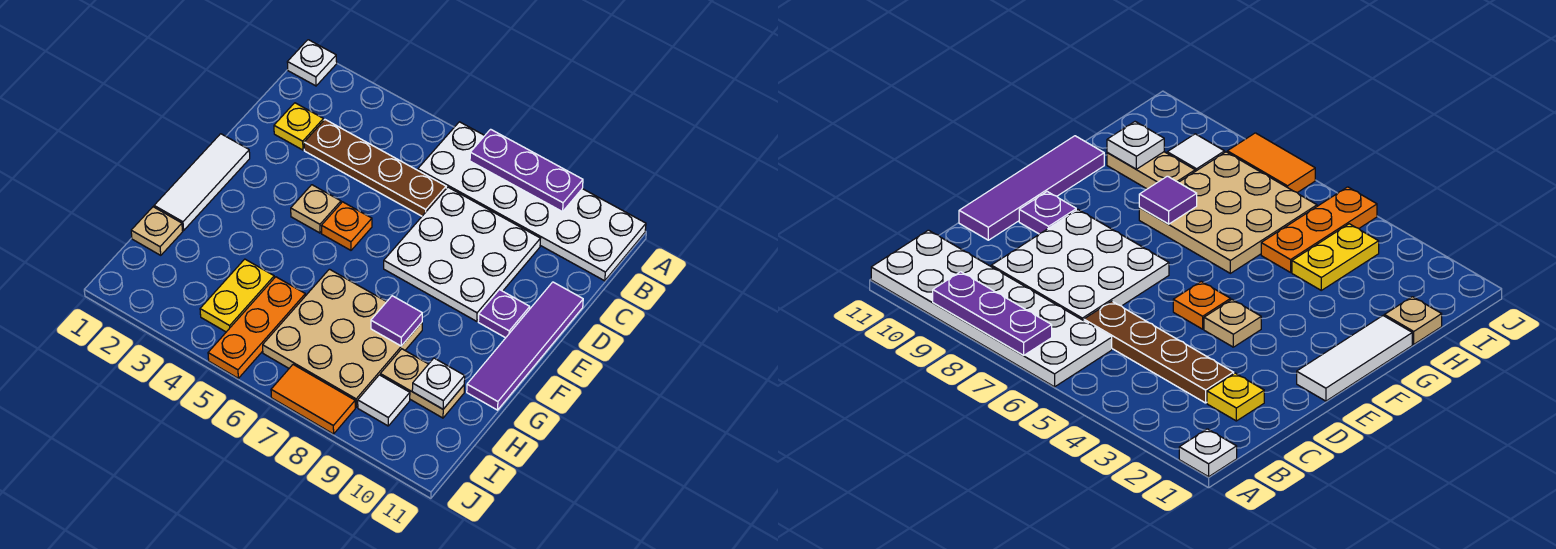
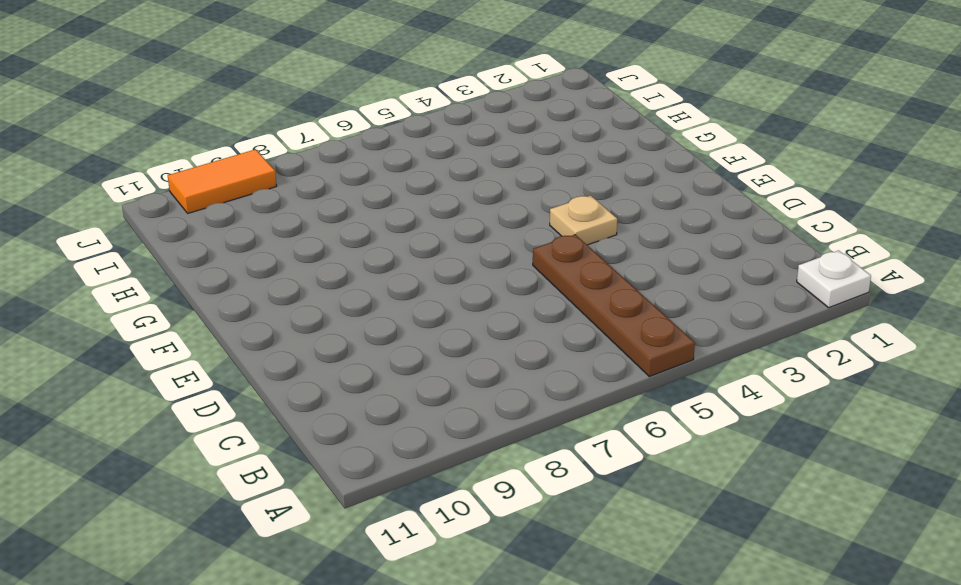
brown 1x4 plate [533,235,695,377] -> brown 1x4 plate turned to [304,120,446,216]
orange 1x2 tile [168,149,277,213] -> orange 1x2 tile moved to [271,365,355,434]
none -> white 2x6 plate [418,122,646,281]
none -> yellow 1x1 plate [274,103,324,150]
none -> white 3x3 plate [384,187,540,321]

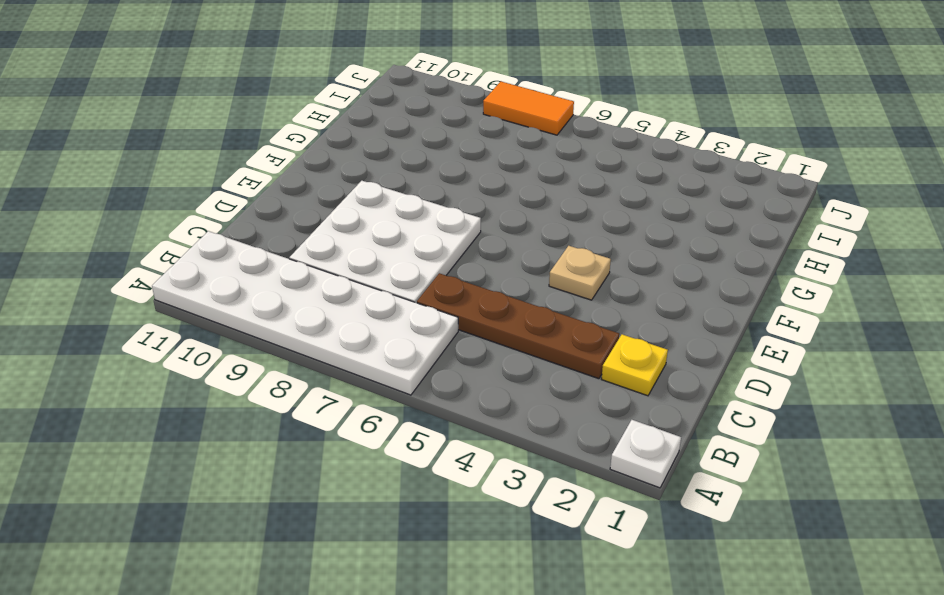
none -> purple 1x4 tile [467,282,583,410]
none -> white 1x3 tile [154,134,250,231]
none -> orange 1x1 plate [321,202,372,250]

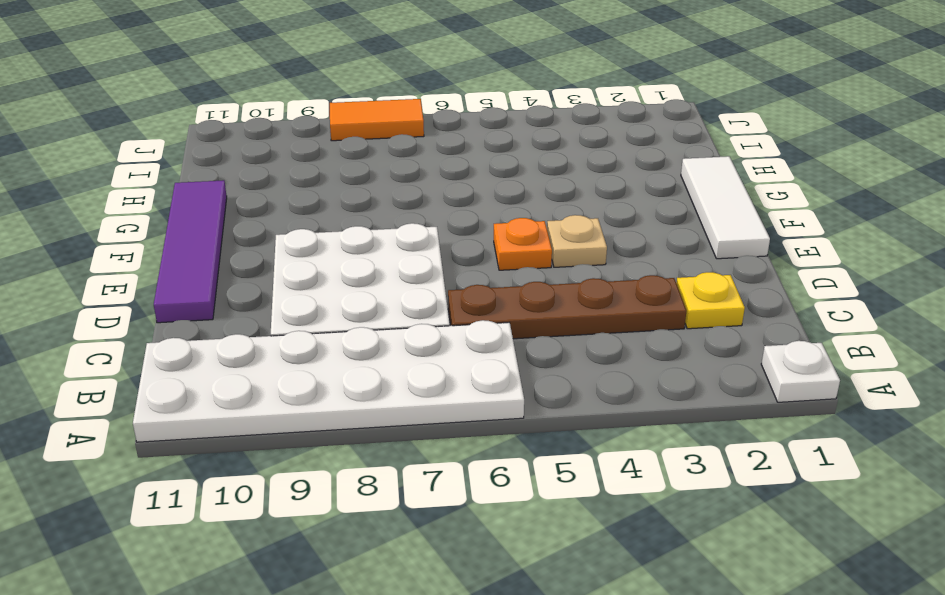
none -> purple 1x1 plate [478,290,530,338]
none -> tan 3x3 plate [263,269,422,407]
none -> tan 1x1 plate [131,207,183,255]

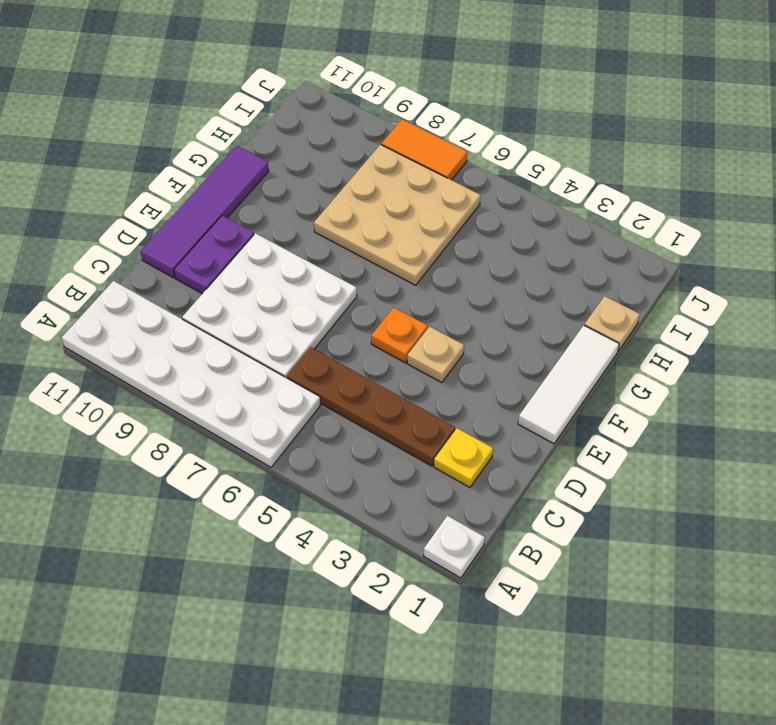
purple 1x2 plate [174,216,254,294] -> purple 1x1 plate [478,290,530,338]
none -> yellow 1x2 plate [200,259,274,332]
none -> orange 1x3 plate [208,277,305,378]
none -> tan 1x2 plate [380,349,464,418]

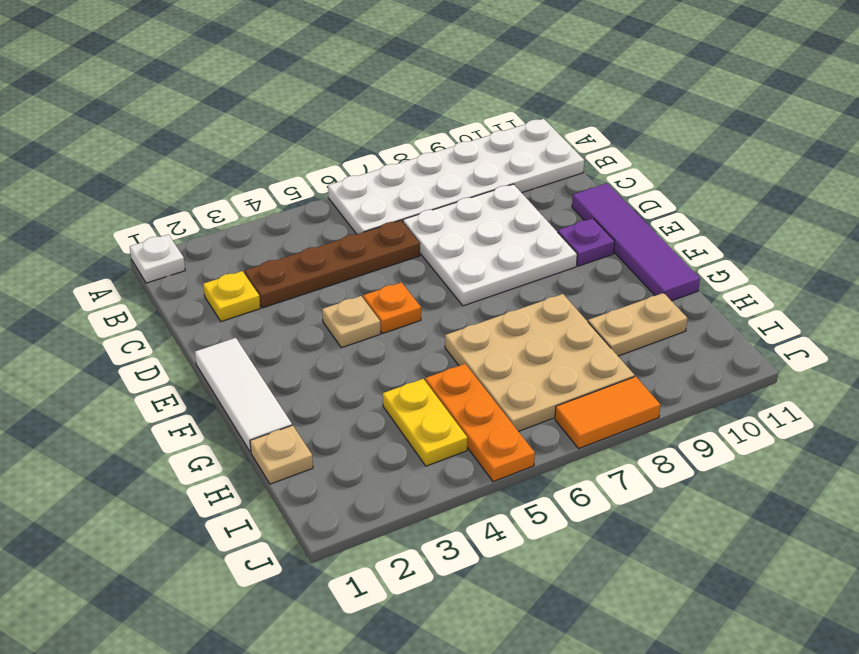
none -> white 1x1 tile [358,375,410,426]
none -> purple 1x3 plate [470,129,583,212]
none -> purple 1x1 tile [371,296,422,346]

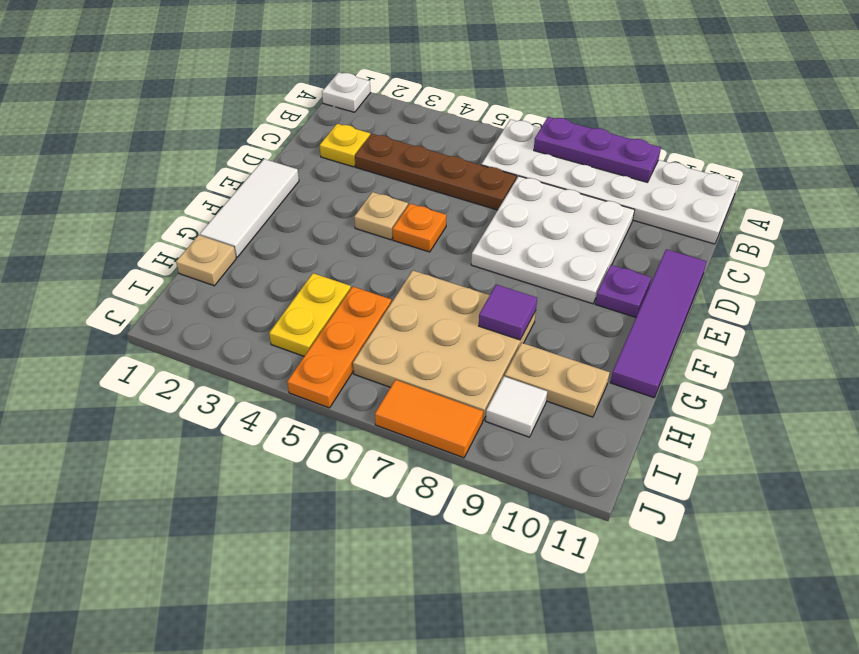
none -> white 1x1 plate [412,358,465,409]

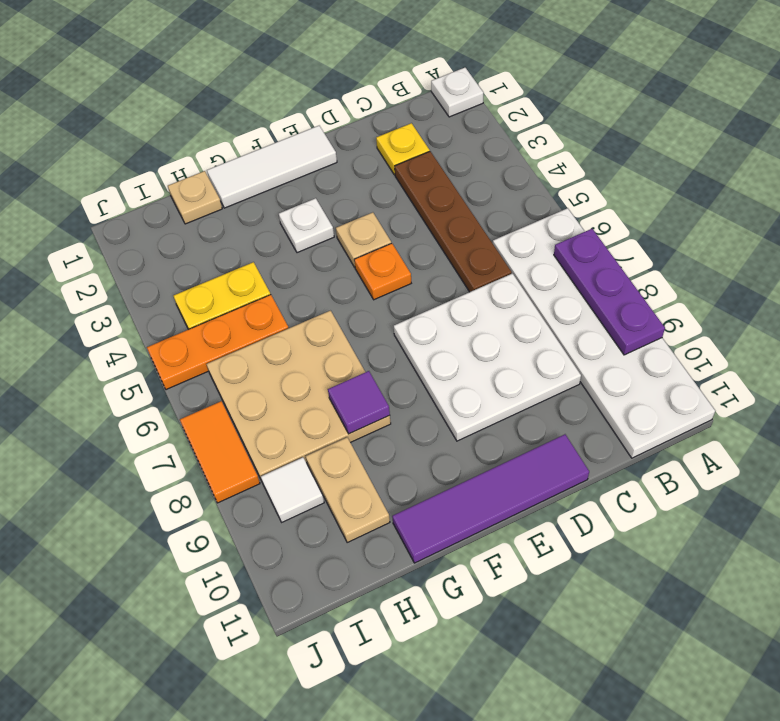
white 1x1 plate [279,198,334,253] -> white 1x1 plate moved to [412,358,465,409]
none -> purple 1x1 plate [478,290,530,338]

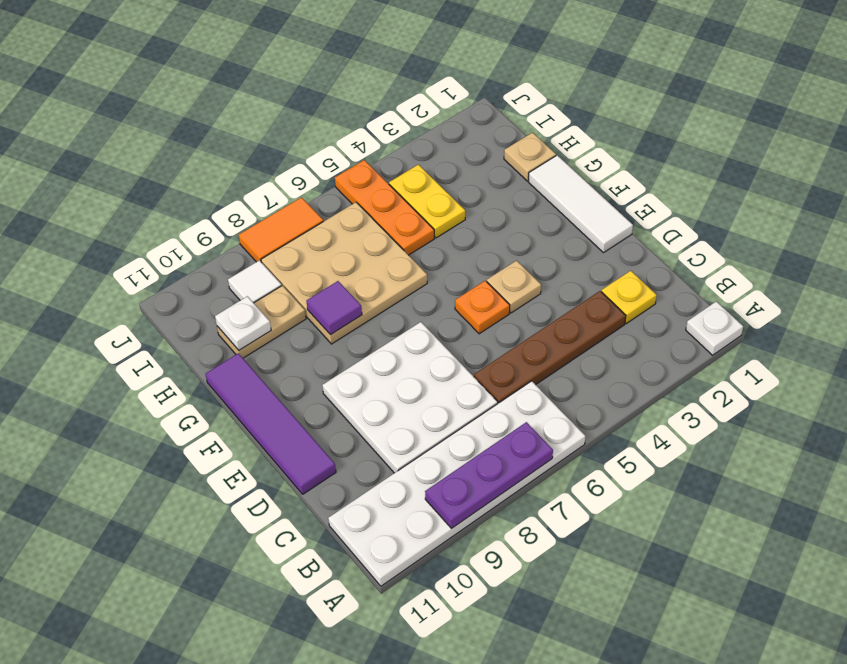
none -> purple 1x1 plate [478,290,530,338]

